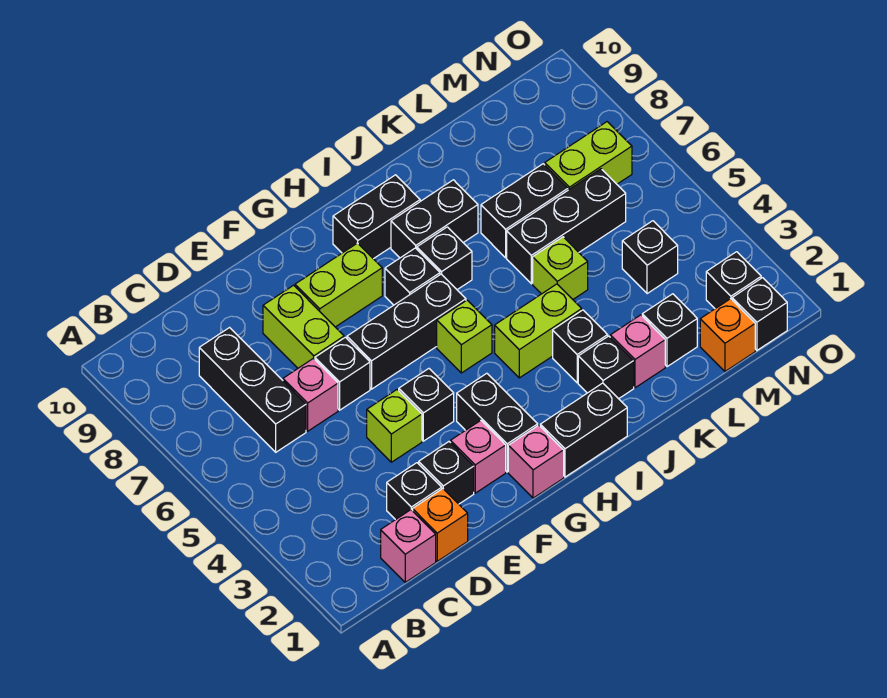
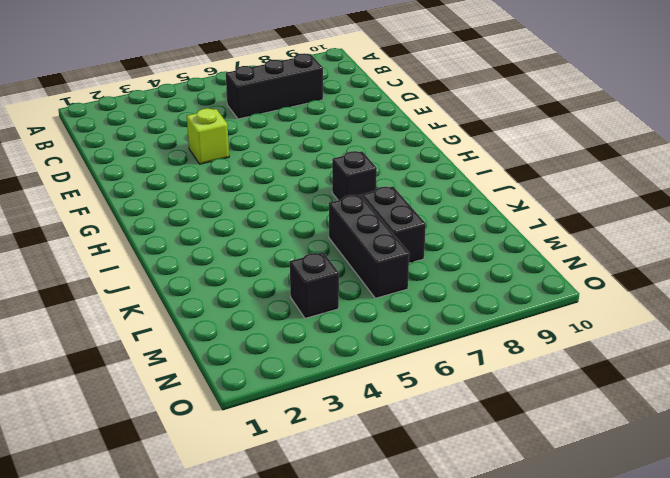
none -> pink 1x1 brick [381,510,436,582]
none -> orange 1x1 brick [413,489,468,561]
none -> black 1x1 brick [387,463,442,520]
none -> pink 1x1 brick [283,358,338,431]

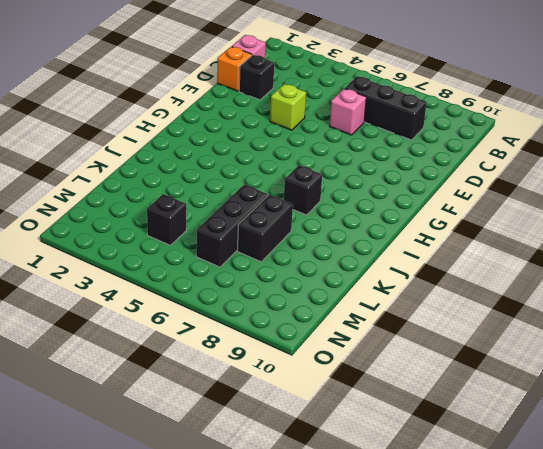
none -> black 1x1 brick [419,442,474,504]
none -> black 1x1 brick [315,337,370,410]
none -> lime 1x2 brick [263,285,344,368]
none -> pink 1x1 brick [451,421,506,493]

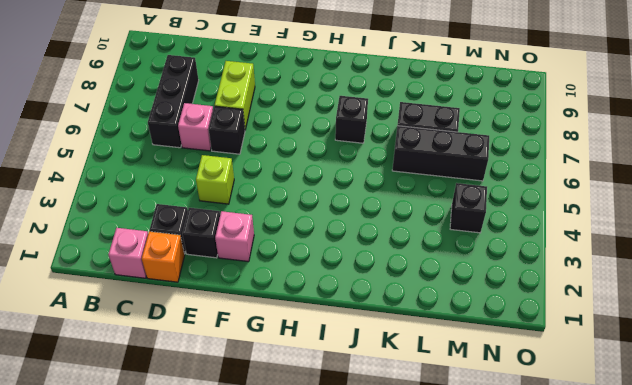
none -> black 1x1 brick [399,369,454,441]
none -> black 1x3 brick [347,274,466,389]
none -> lime 1x2 brick [295,243,382,327]
none -> pink 1x1 brick [508,425,564,498]

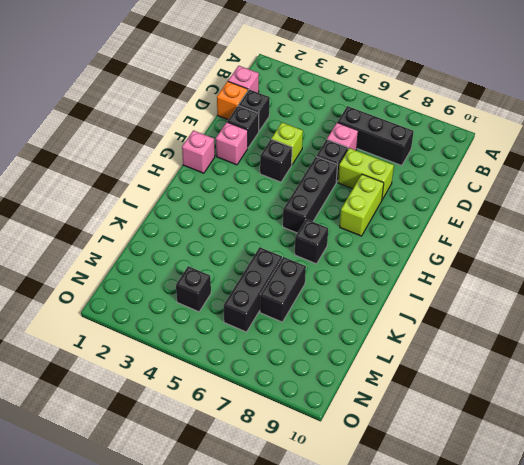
none -> black 1x2 brick [457,373,538,472]
none -> black 1x2 brick [540,383,627,477]
none -> lime 1x1 brick [437,300,492,373]
none -> black 1x1 brick [385,248,440,305]

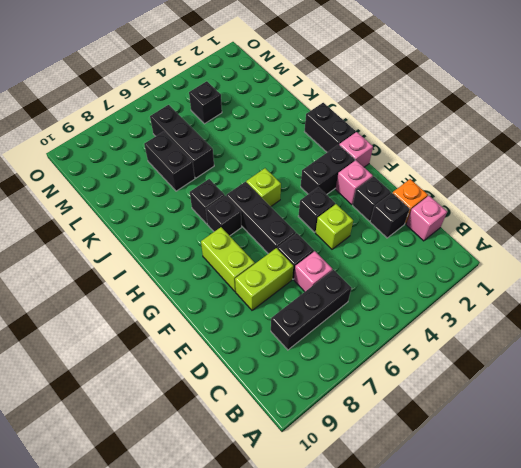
none -> black 1x2 brick [333,175,420,259]
none -> lime 1x2 brick [495,284,582,378]
none -> black 1x2 brick [391,180,478,258]
none -> black 1x1 brick [578,336,634,399]

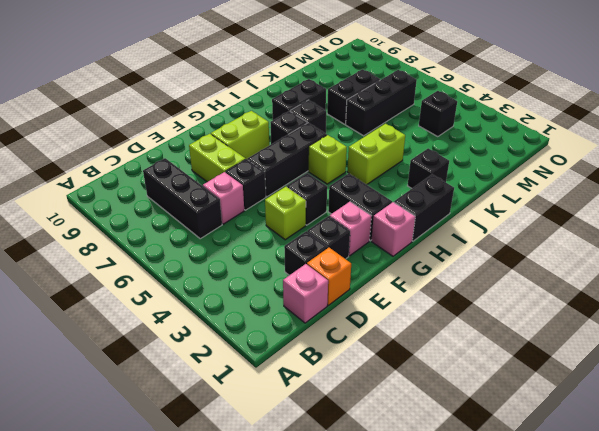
none -> black 1x2 brick [333,175,420,259]
none -> black 1x1 brick [553,310,608,383]
none -> pink 1x1 brick [610,315,665,388]
none -> lime 1x1 brick [533,237,588,299]

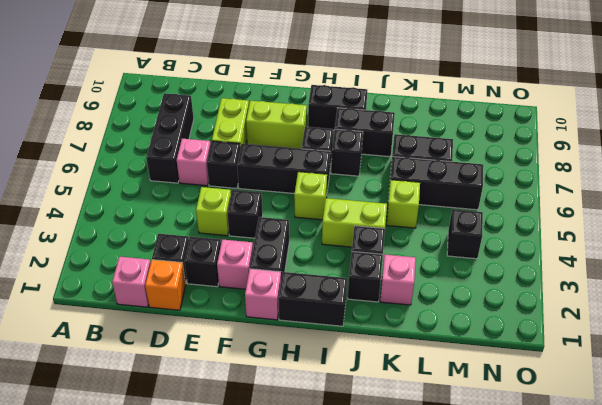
none -> black 1x1 brick [642,294,697,367]
none -> orange 1x1 brick [700,299,755,371]
none -> lime 1x2 brick [545,122,632,190]
none -> black 1x1 brick [732,278,787,350]

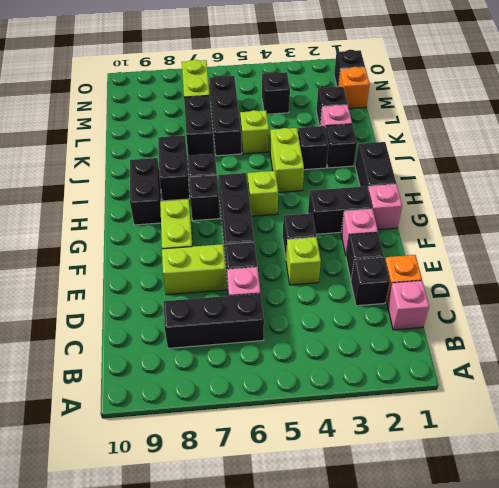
none -> black 1x1 brick [706,252,761,309]

